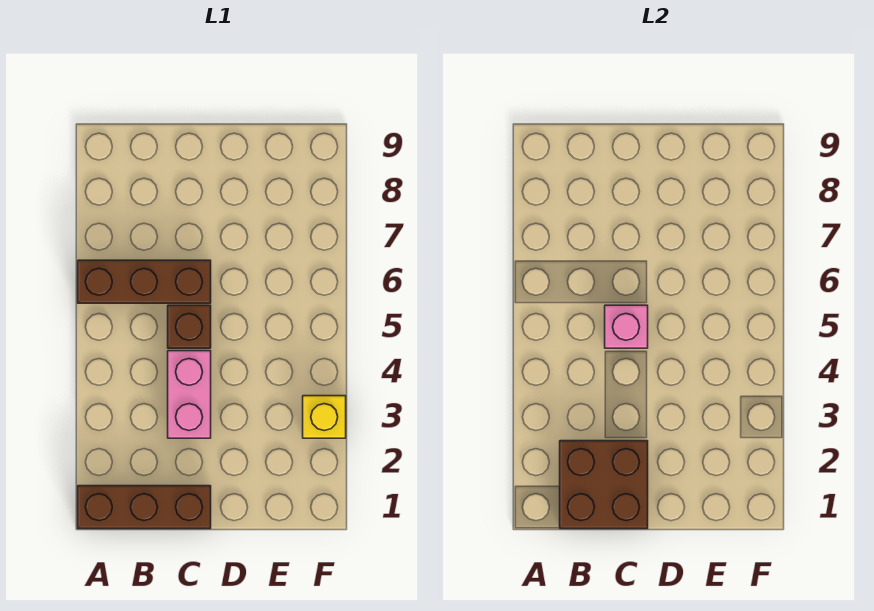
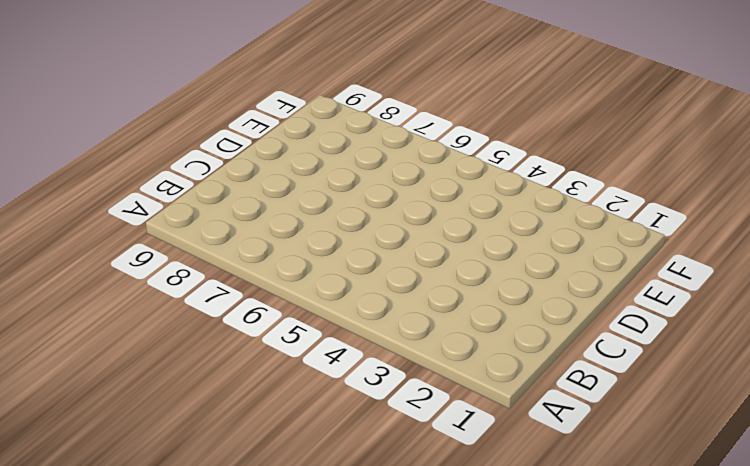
none -> brown 1x3 brick [78,486,211,529]
none -> brown 1x3 brick [78,260,211,303]

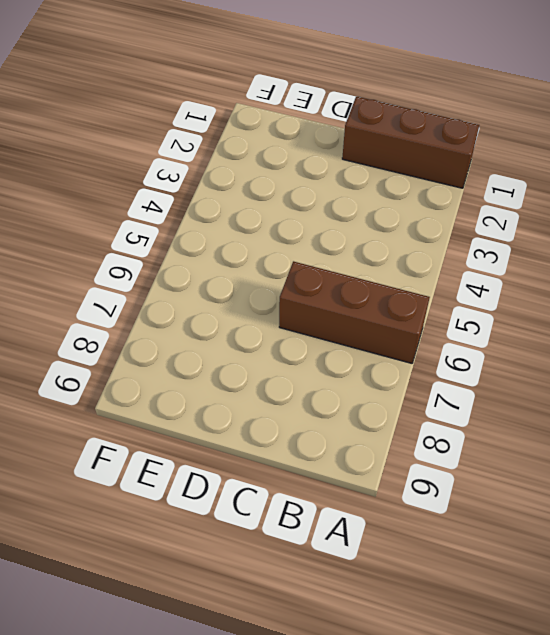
none -> pink 1x2 brick [168,351,211,438]
none -> brown 1x1 brick [168,305,211,348]

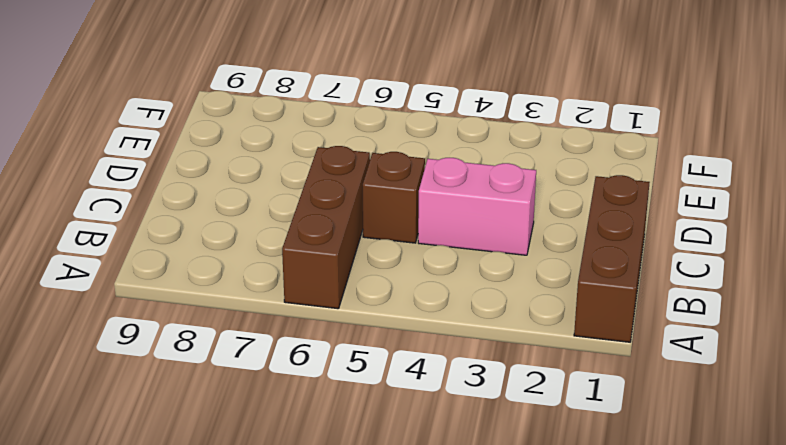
none -> yellow 1x1 brick [303,396,346,438]
none -> brown 2x2 brick [560,441,648,529]

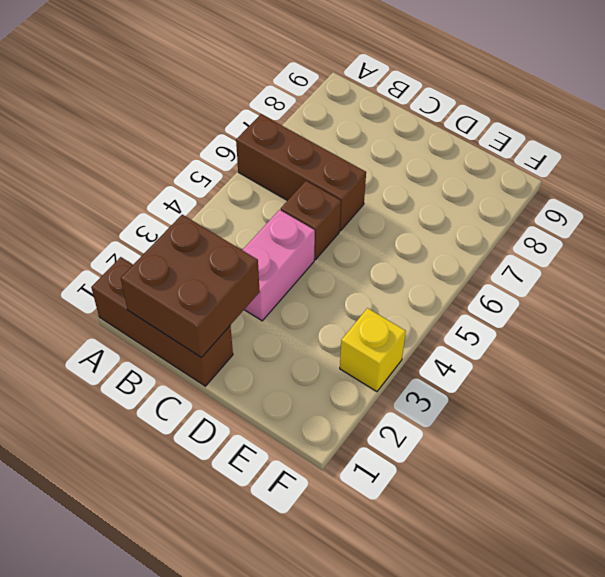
none -> pink 1x1 brick [605,305,648,348]

